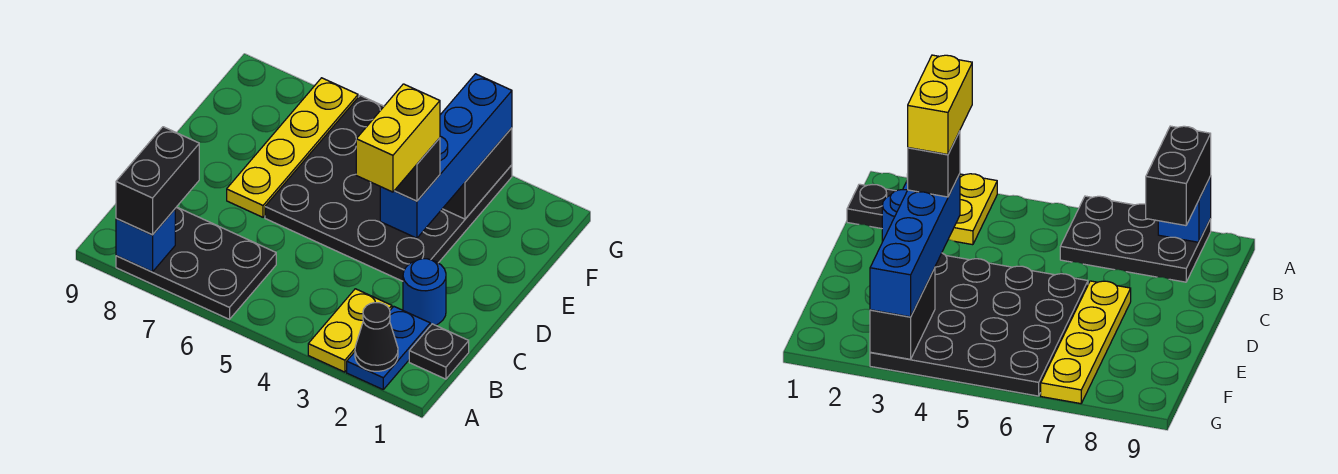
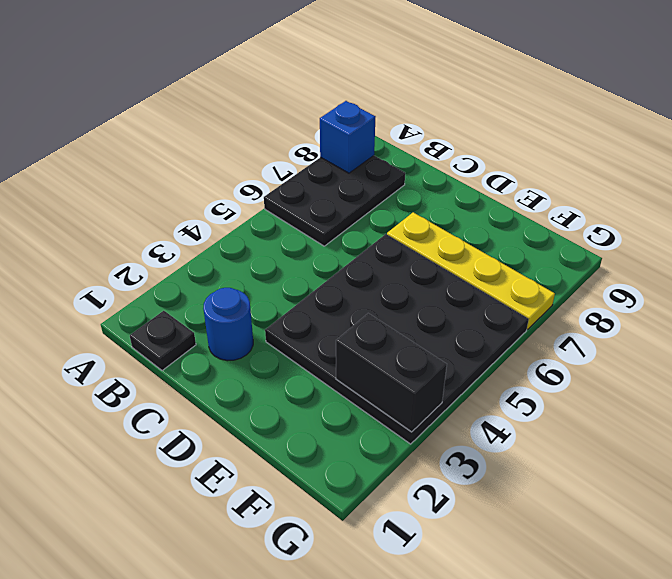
none -> blue 1x2 plate [347,307,430,389]
none -> yellow 1x2 plate [308,289,392,372]
none -> black 1x1 cone [355,303,398,371]

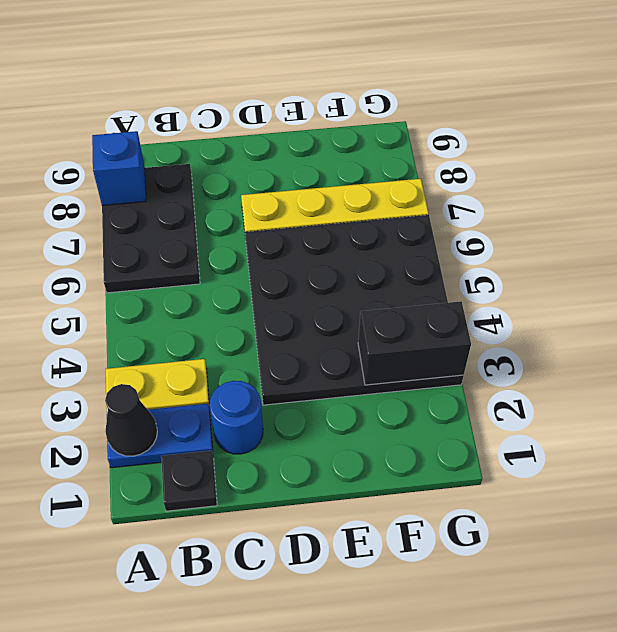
none -> black 1x2 brick [116,127,199,235]
none -> blue 1x4 brick [380,74,512,238]
none -> black 1x1 brick [395,138,440,201]

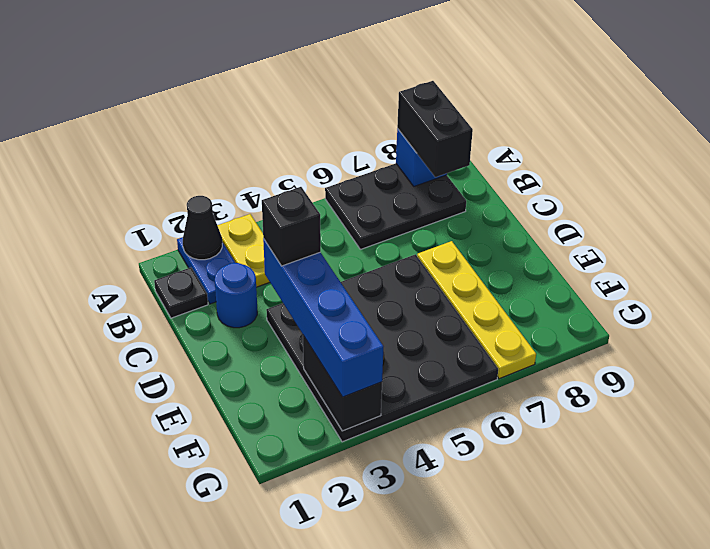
none -> yellow 1x2 brick [356,84,440,192]

